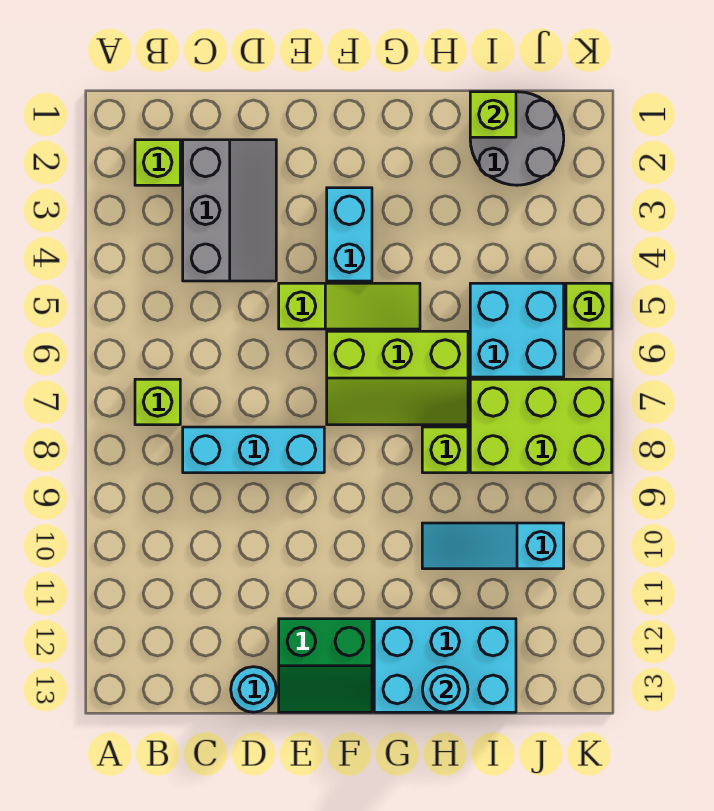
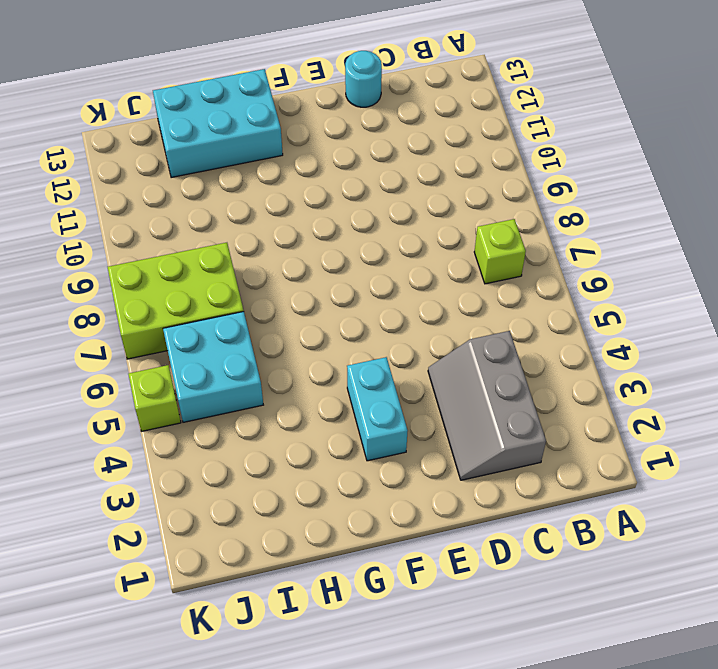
none -> lime 1x1 brick [135,140,180,185]
none -> cyan 1x3 brick [183,427,324,473]
none -> lime 1x3 slope [279,283,420,329]

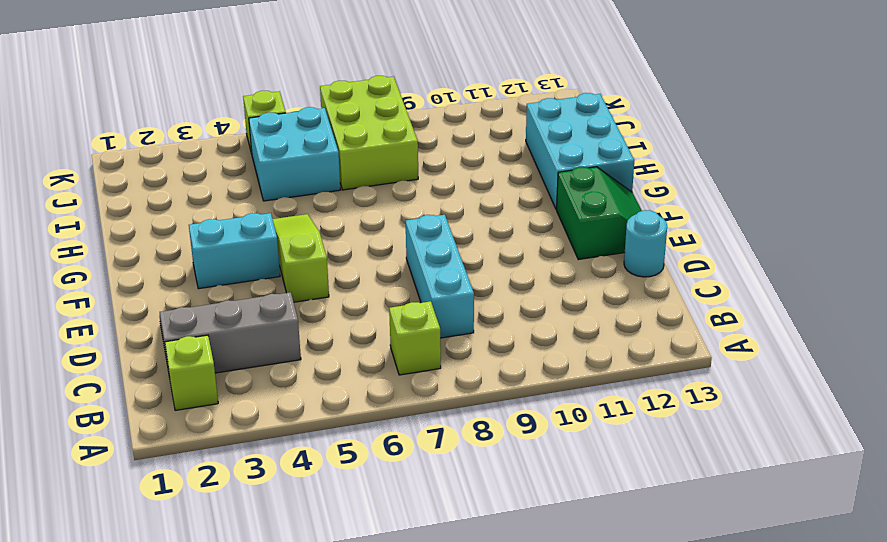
none -> lime 2x3 slope [327,331,468,425]
none -> lime 1x1 brick [422,427,468,473]
none -> cyan 1x3 slope [422,523,564,569]

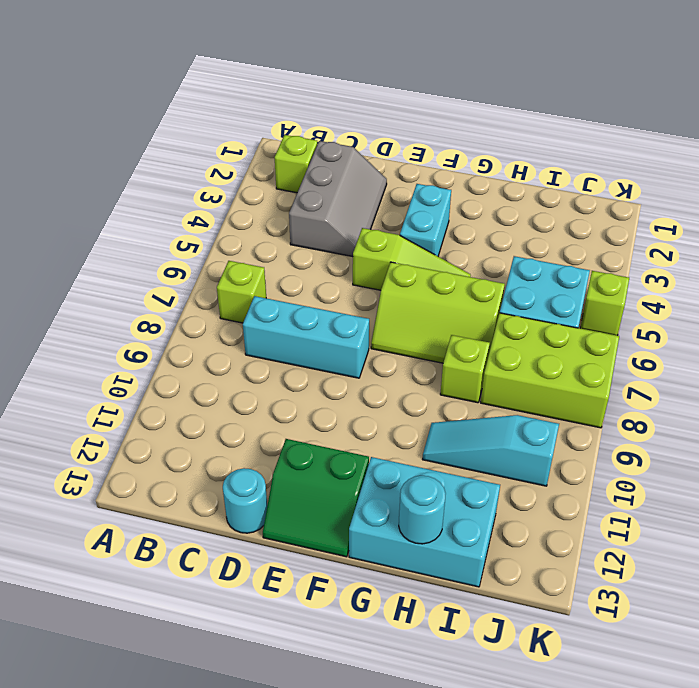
none -> grey 2x2 round brick [470,92,564,185]
none -> lime 1x1 brick [470,92,516,137]

